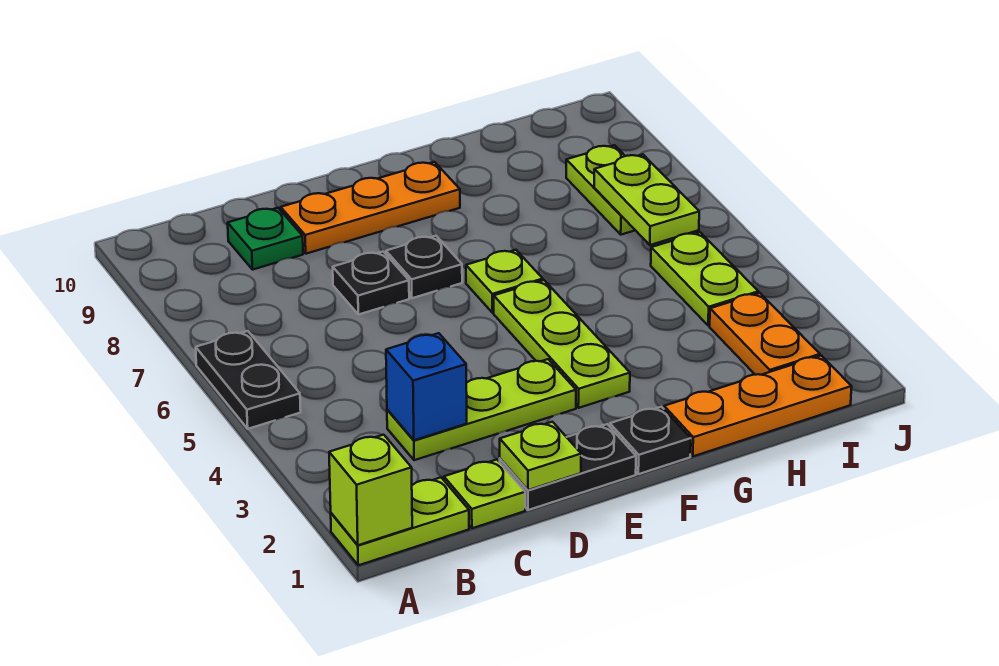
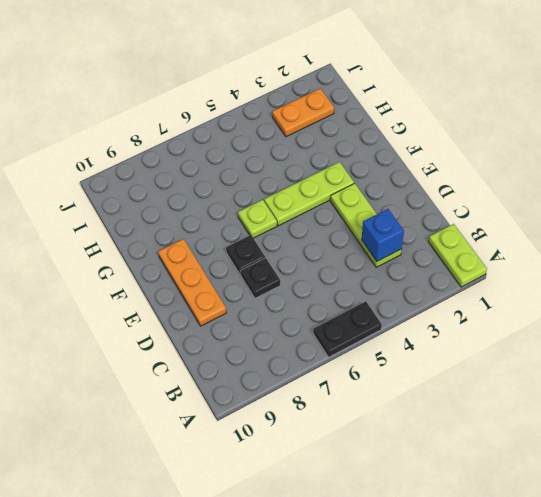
none -> lime 1x1 plate [444,460,525,528]
none -> green 1x1 plate [228,208,303,270]
none -> black 1x2 plate [500,424,636,510]

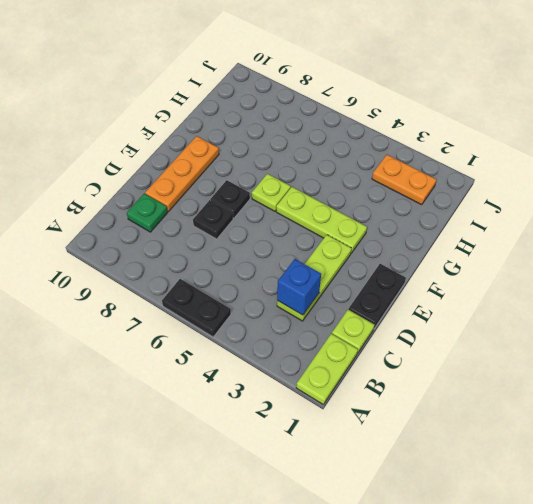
none -> black 1x1 plate [610,407,691,474]
none -> orange 1x3 plate [664,356,852,456]
none -> lime 1x2 plate [651,232,758,326]

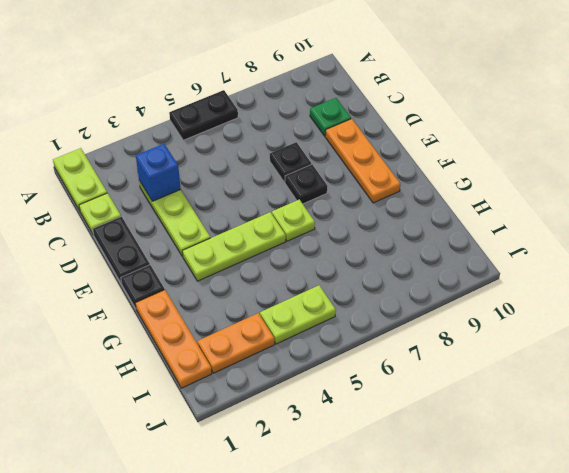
none -> lime 1x2 plate [566,145,635,235]
none -> lime 1x1 brick [329,435,412,545]
none -> lime 1x1 plate [500,422,581,490]

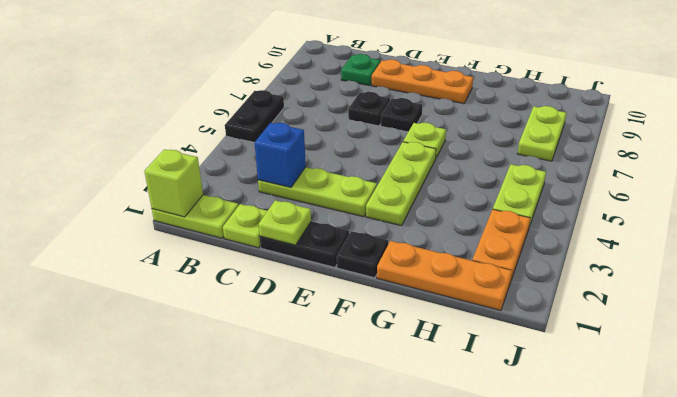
none -> lime 1x2 plate [594,155,699,245]

